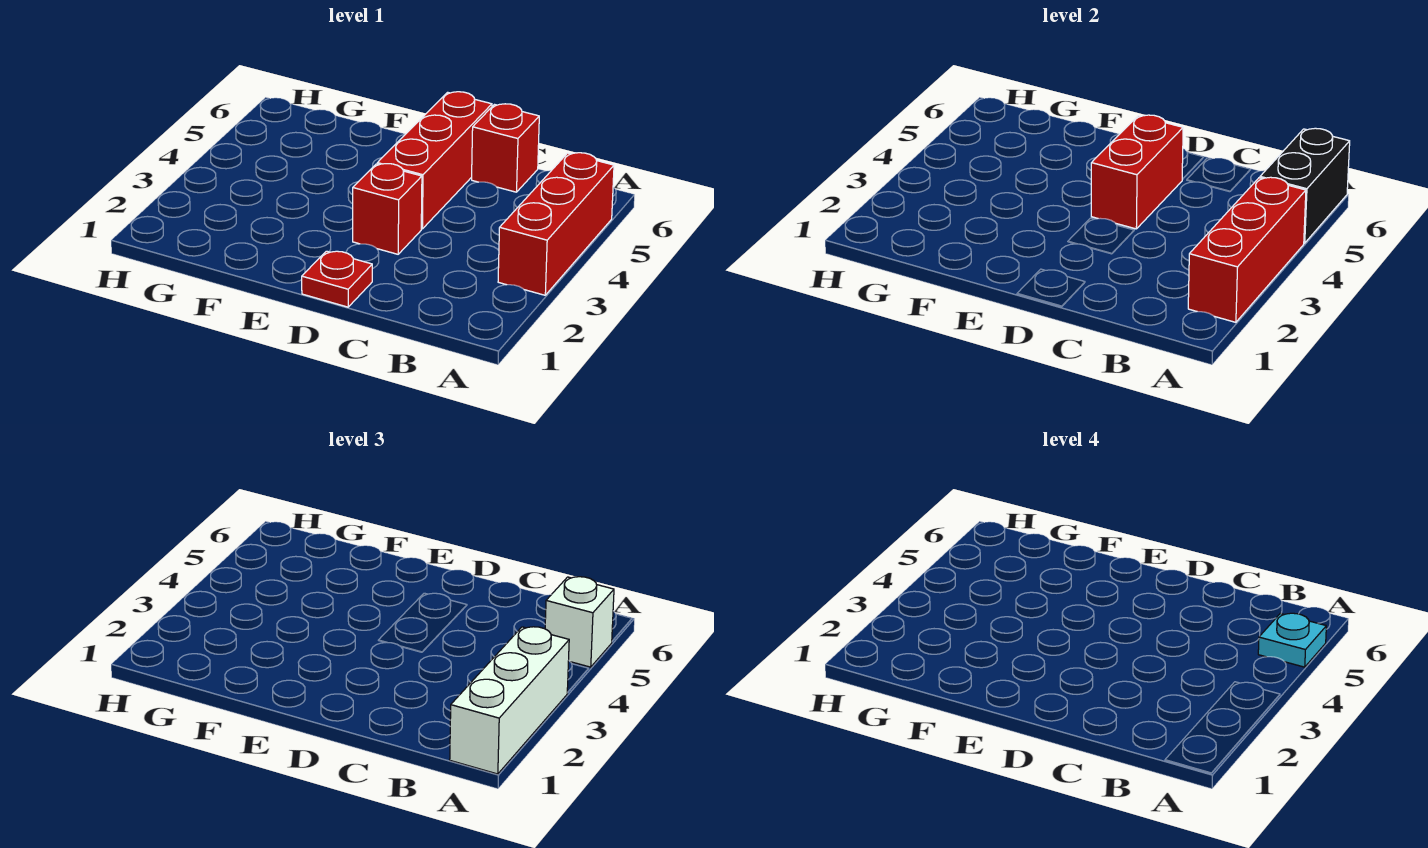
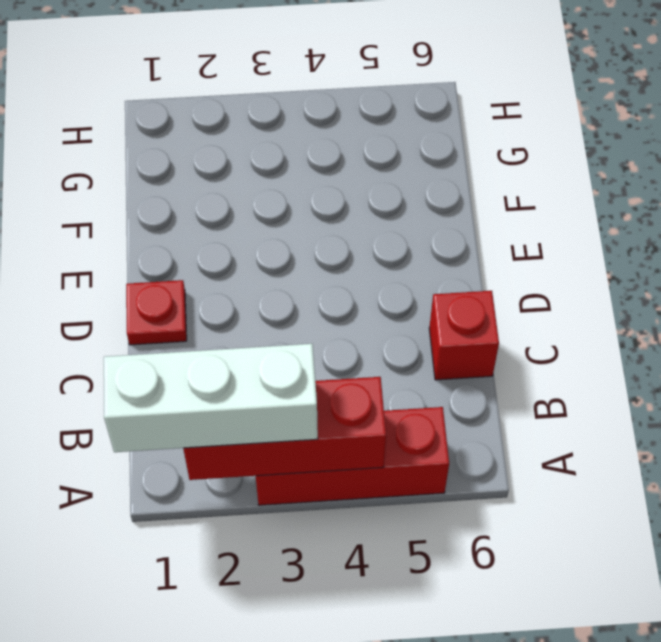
none -> red 1x1 brick [353,164,422,254]
none -> red 1x3 brick [377,92,492,229]

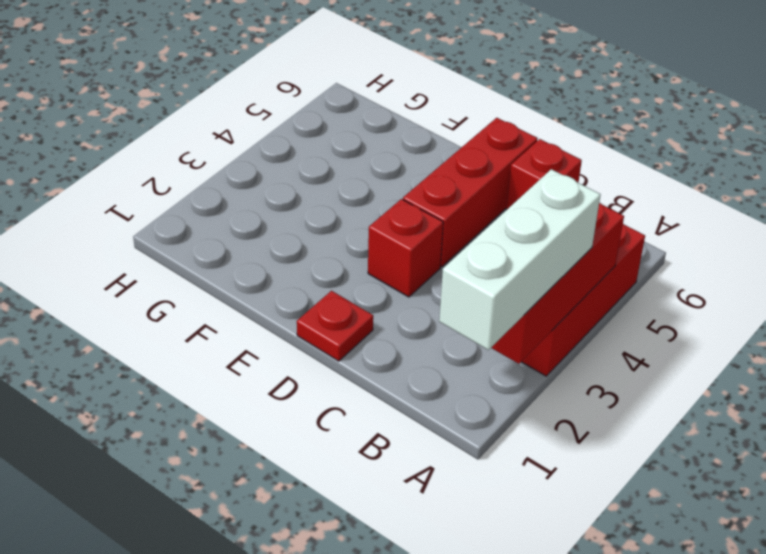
none -> black 1x2 brick [1260,128,1350,243]
none -> red 1x2 brick [1091,115,1183,229]

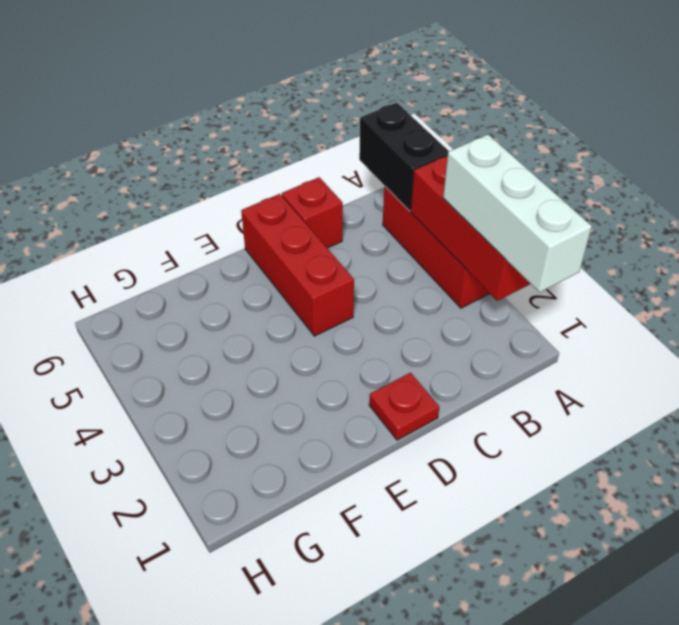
none -> red 1x1 brick [353,164,422,254]
none -> red 1x2 brick [1091,115,1183,229]

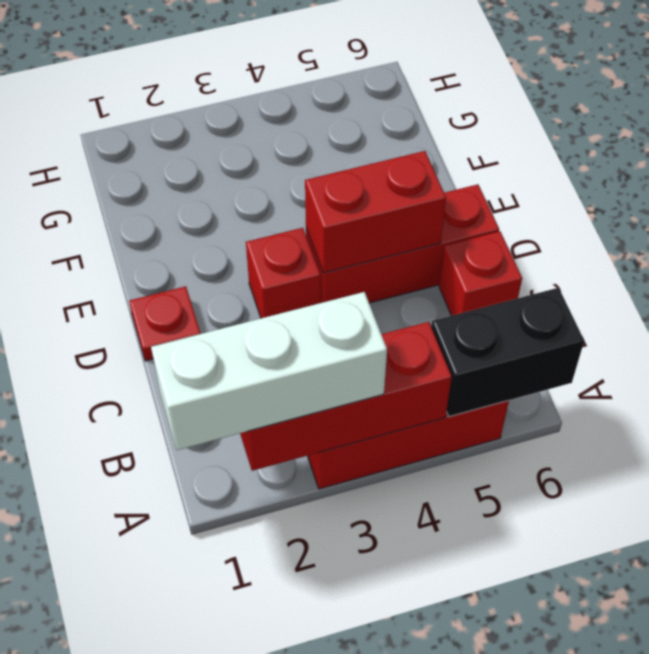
none -> white 1x1 brick [545,577,614,667]
none -> cyan 1x1 plate [1258,613,1326,667]

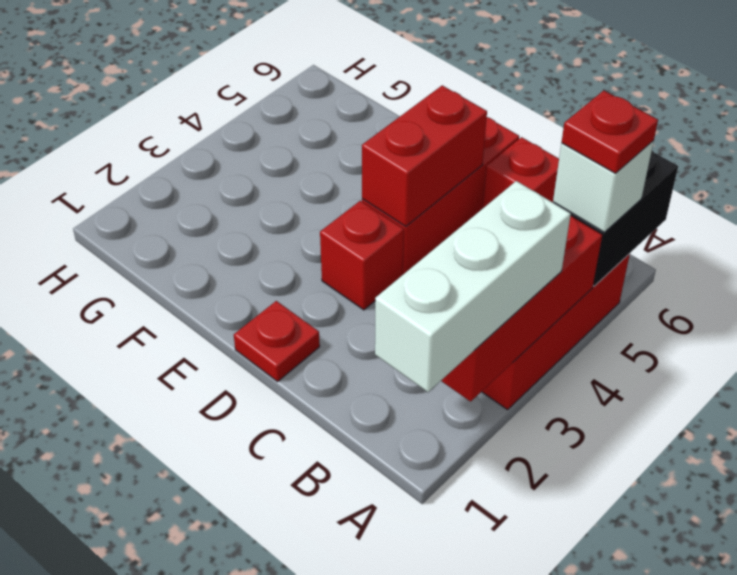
red 1x1 plate [561,91,658,173] -> cyan 1x1 plate [1258,613,1326,667]

